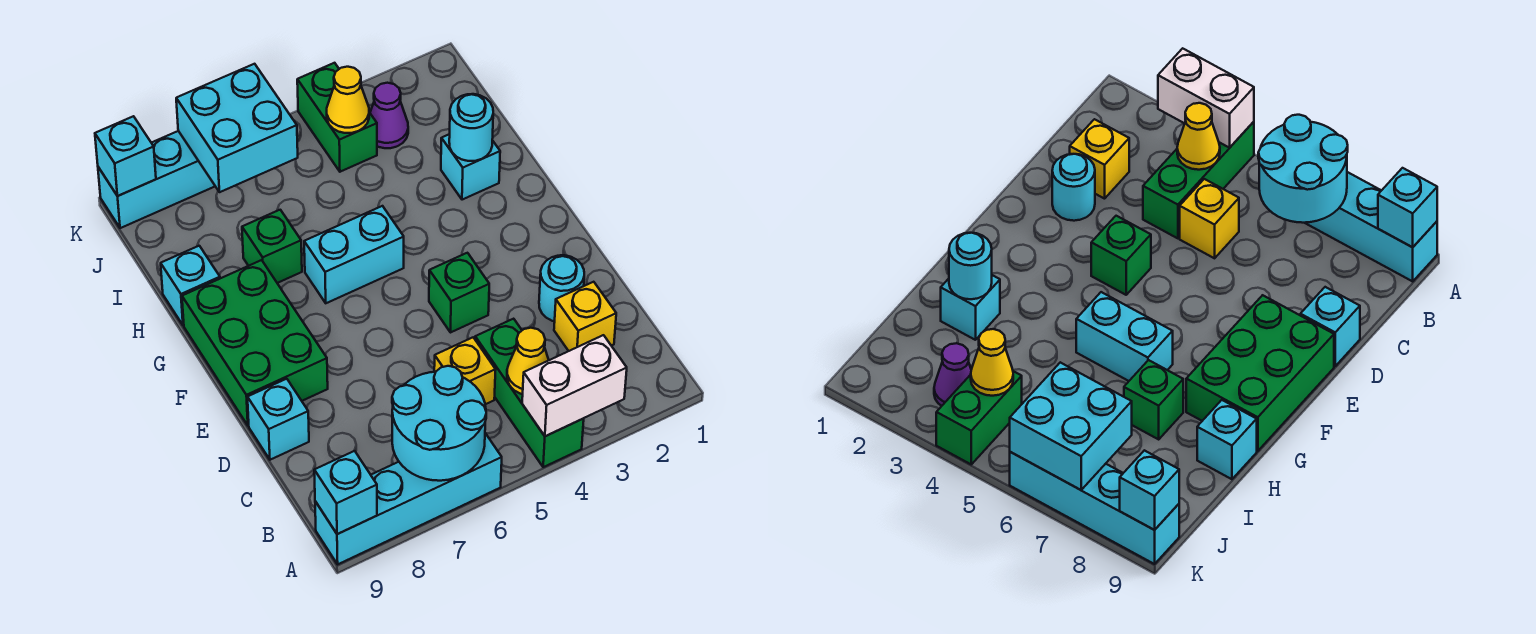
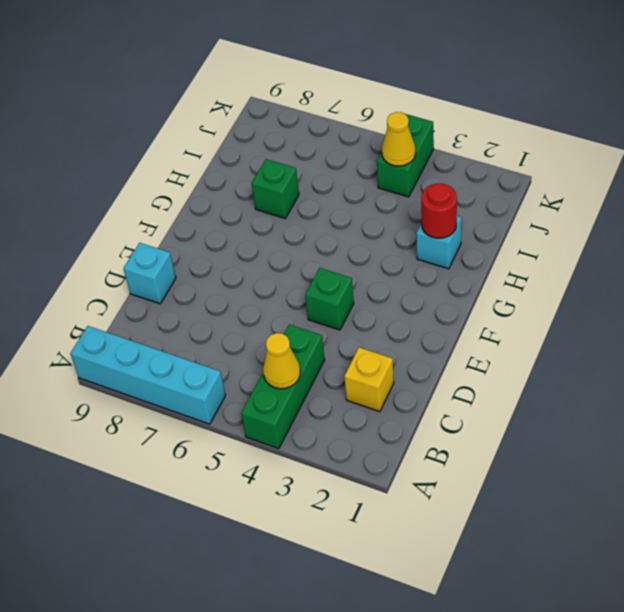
red 1x1 round brick [421,184,457,238] -> cyan 1x1 round brick [449,94,493,161]
none -> yellow 1x1 brick [434,337,496,404]
none -> cyan 1x1 round brick [539,255,584,321]
none -> green 2x3 brick [182,260,328,426]

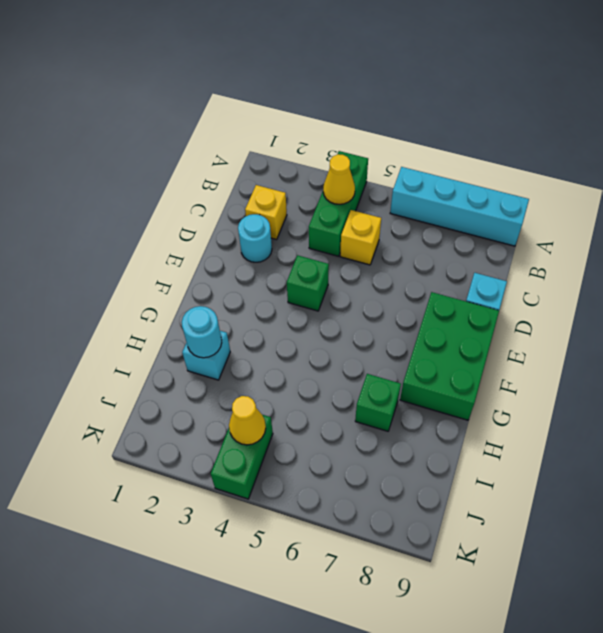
none -> cyan 1x2 brick [304,206,404,303]
none -> cyan 1x1 brick [161,246,220,325]
none -> purple 1x1 cone [370,83,408,148]

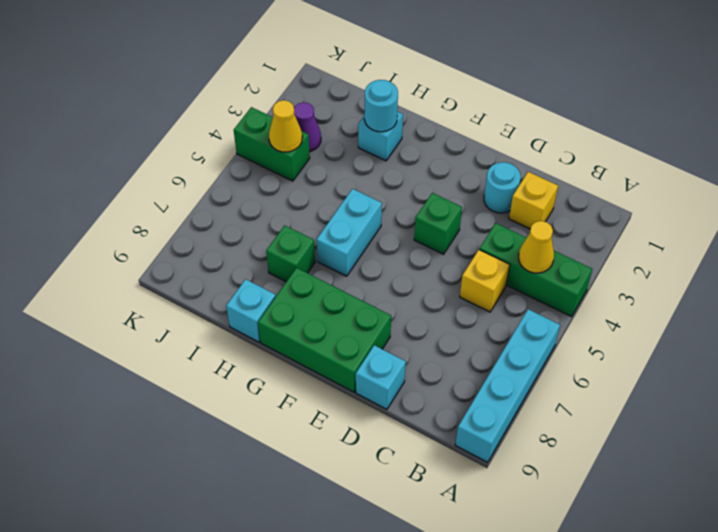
none -> cyan 1x4 brick [98,131,215,228]
none -> white 1x2 brick [522,335,627,436]
none -> cyan 2x2 round brick [392,366,486,481]

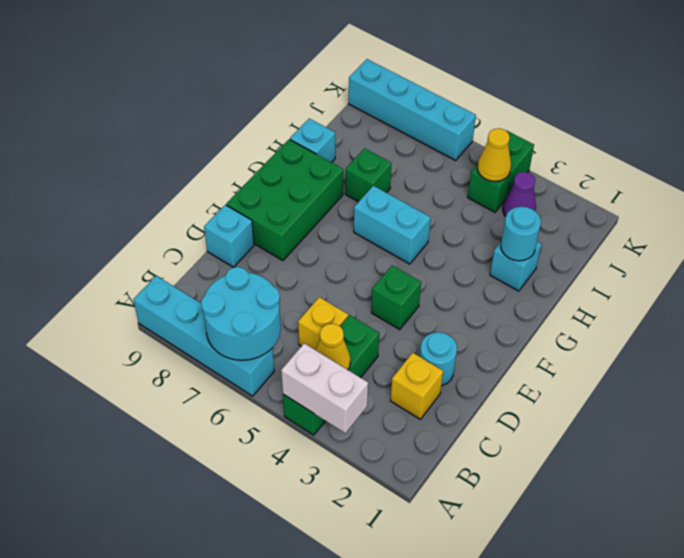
none -> cyan 1x1 brick [314,451,377,534]
none -> cyan 2x2 brick [176,64,298,192]
none -> cyan 1x1 brick [95,116,156,196]

